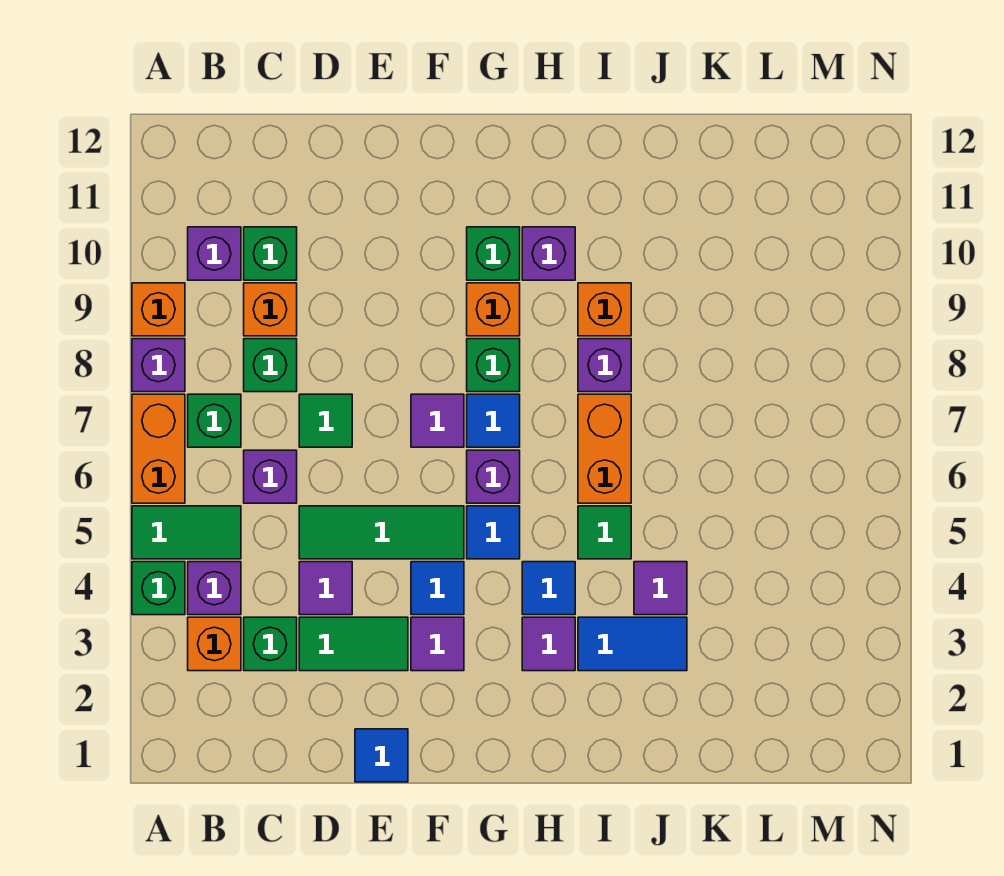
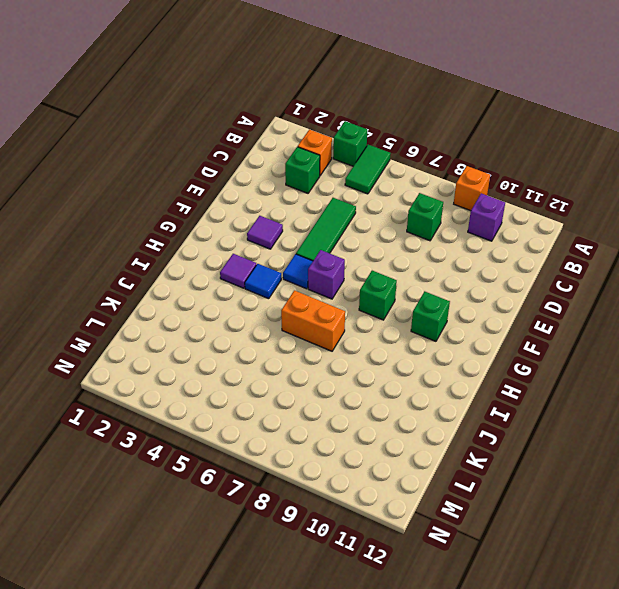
none -> orange 1x2 brick [132,394,185,503]
none -> purple 1x1 brick [132,339,185,392]
none -> purple 1x1 brick [188,562,241,615]
none -> green 1x1 brick [188,394,241,447]

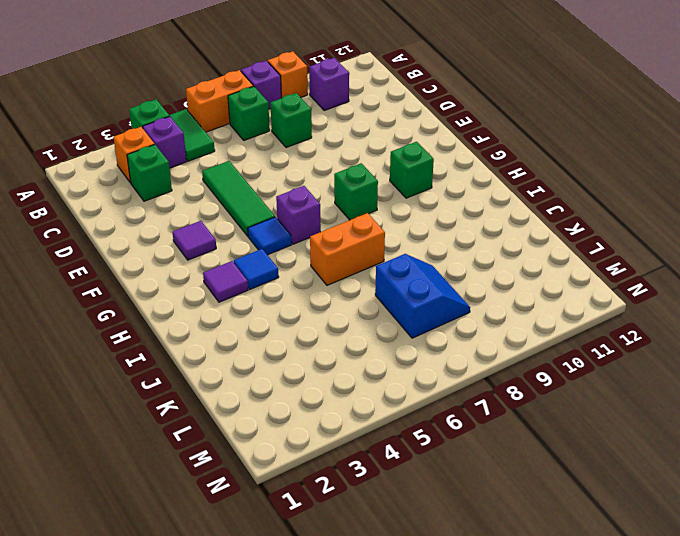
blue 2x2 slope [375,254,470,338] -> none
none -> purple 1x1 brick [244,450,297,503]
none -> orange 1x1 brick [244,283,297,336]
none -> green 1x1 brick [244,227,297,280]
none -> green 1x2 tile [299,617,408,671]

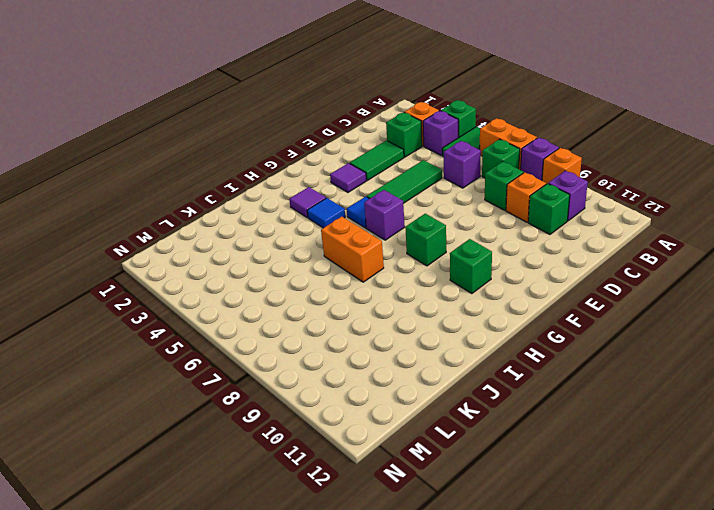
none -> purple 1x1 tile [299,562,352,615]
none -> green 1x1 tile [299,394,352,447]
none -> blue 1x1 tile [355,729,408,782]
none -> blue 1x1 tile [411,562,464,615]

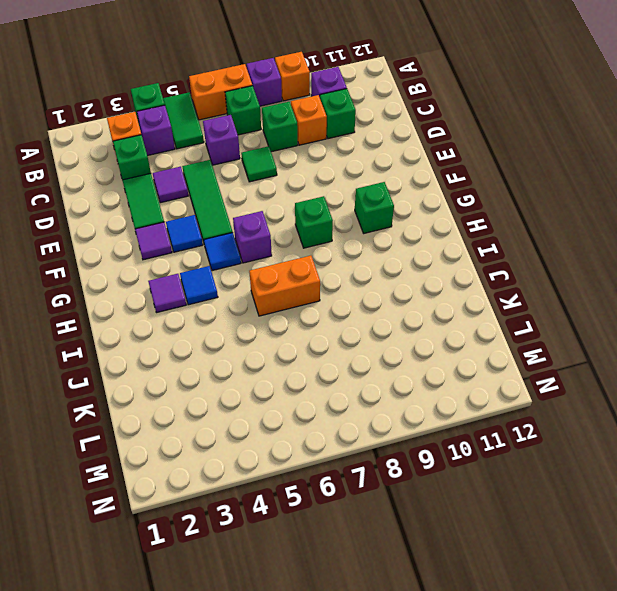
none -> blue 1x1 tile [355,729,408,782]
none -> purple 1x1 tile [411,394,464,447]
none -> blue 1x1 tile [467,394,520,447]
none -> orange 1x1 brick [467,283,520,336]

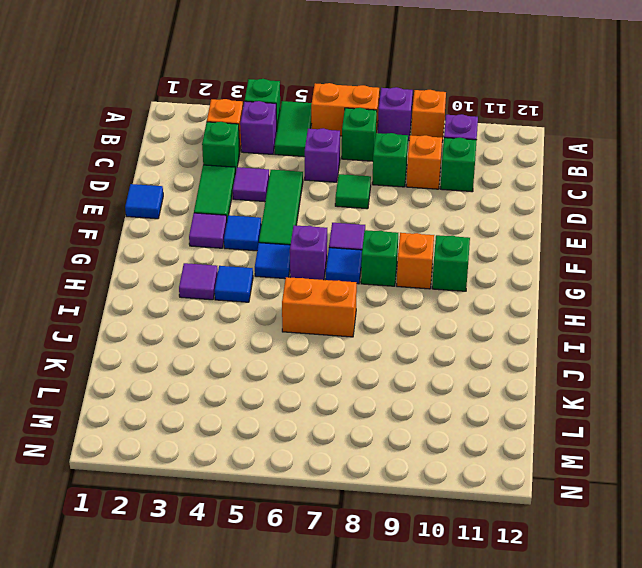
none -> purple 1x1 brick [522,227,575,280]
none -> blue 1x2 tile [578,617,687,671]
none -> green 1x1 tile [578,506,631,559]
none -> purple 1x1 brick [578,339,631,392]

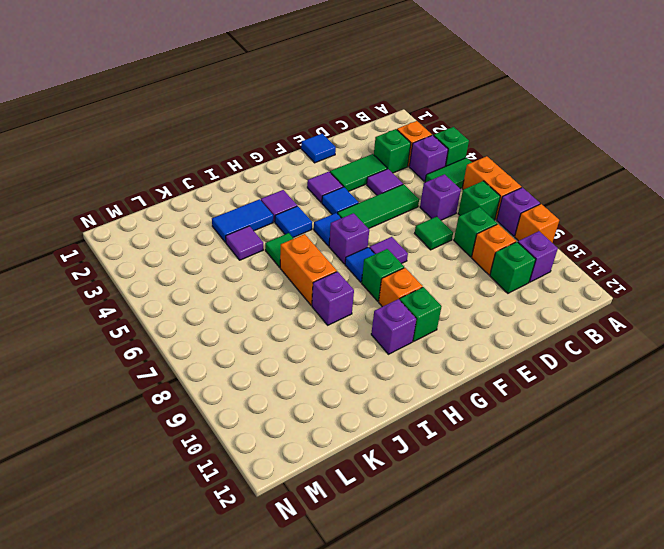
none -> orange 1x1 brick [578,283,631,336]

